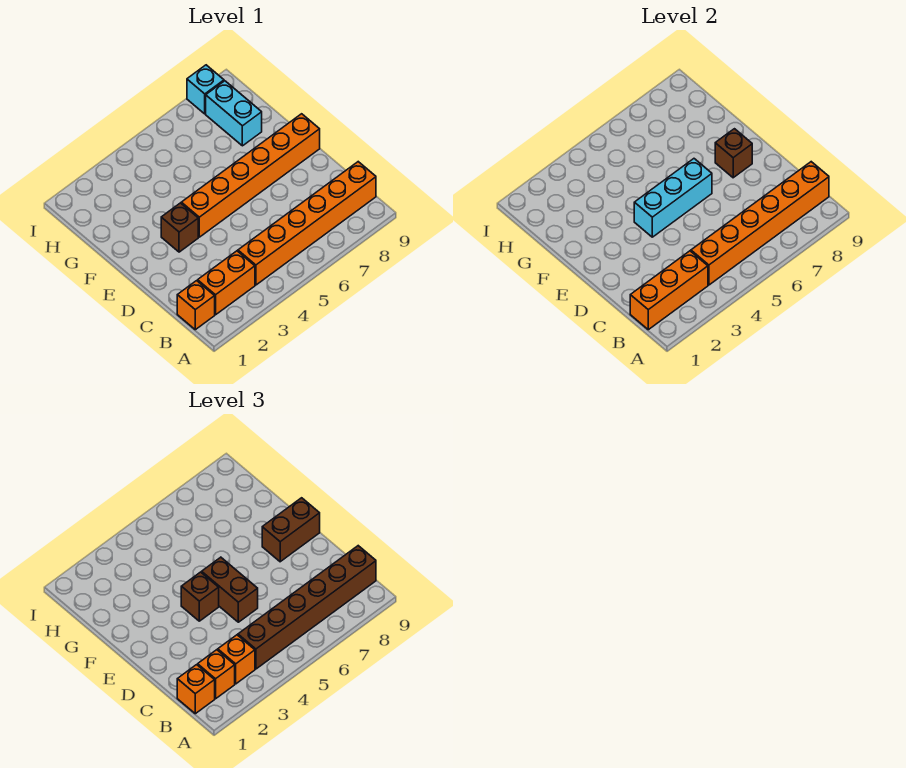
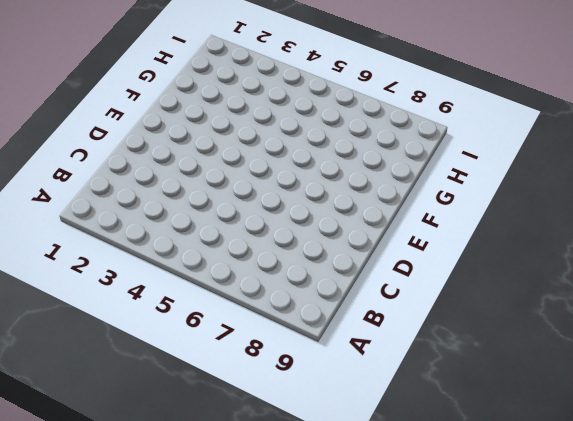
none -> orange 1x1 brick [177,281,215,330]
none -> orange 1x2 brick [198,251,255,315]
none -> orange 1x6 brick [238,162,376,285]

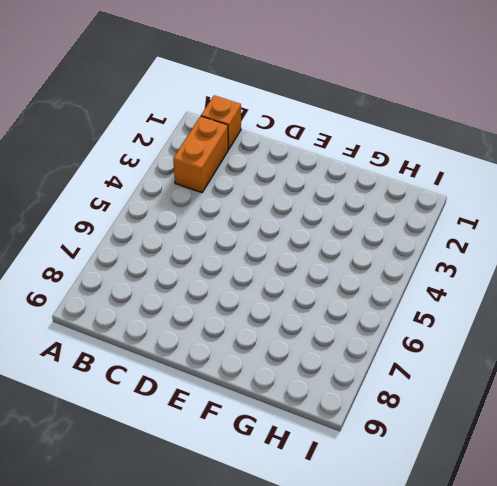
none -> orange 1x6 brick [238,162,376,285]
none -> brown 1x1 brick [161,203,198,252]
none -> orange 1x6 brick [181,114,320,237]

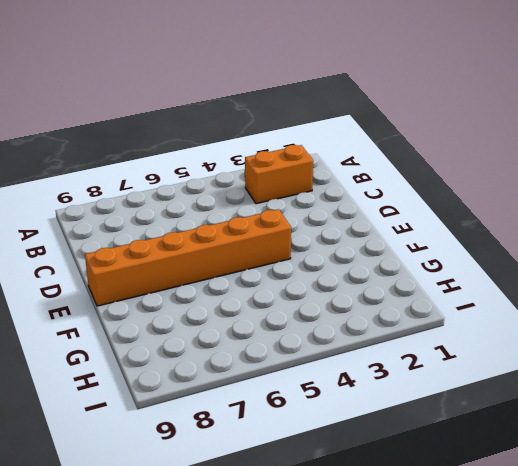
none -> orange 1x1 brick [177,281,215,330]
none -> orange 1x6 brick [238,162,376,285]
none -> brown 1x1 brick [161,203,198,252]

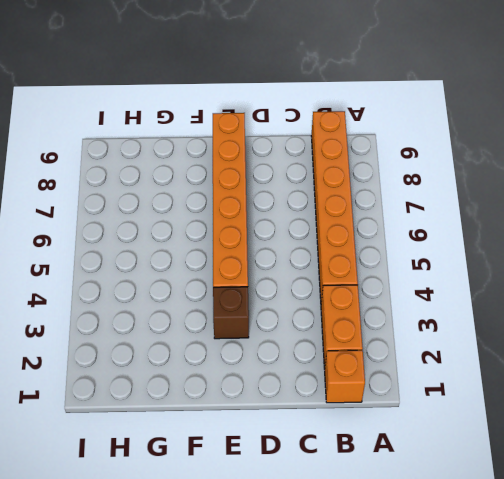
none -> cyan 1x2 brick [206,81,262,146]
none -> cyan 1x1 brick [187,65,224,114]
none -> orange 1x3 brick [630,251,708,330]

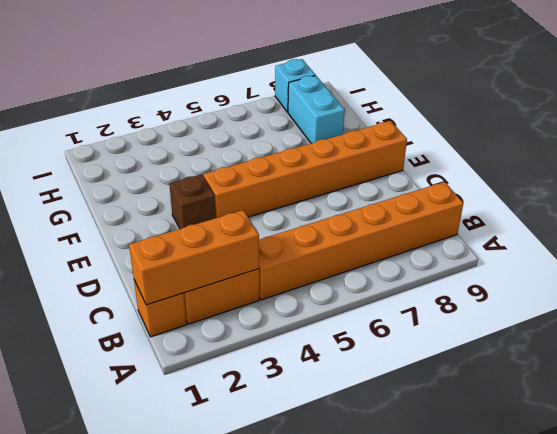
none -> orange 1x6 brick [691,162,829,285]
none -> cyan 1x3 brick [634,159,712,237]
none -> brown 1x1 brick [715,129,752,178]

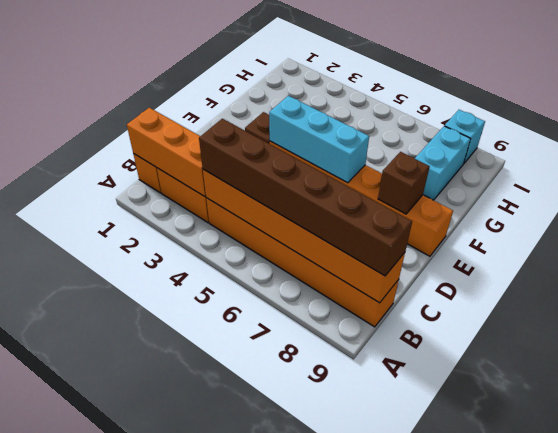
none -> orange 1x1 brick [177,665,215,714]
none -> orange 1x1 brick [198,650,235,699]
none -> orange 1x1 brick [218,635,255,684]

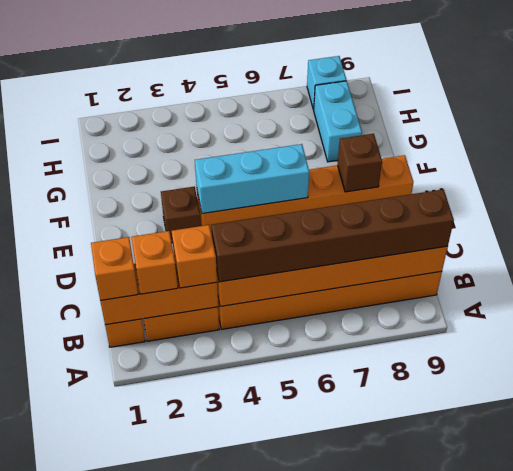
none -> brown 1x2 brick [202,557,258,622]
none -> brown 1x1 brick [181,572,219,621]
none -> brown 1x2 brick [262,498,320,562]

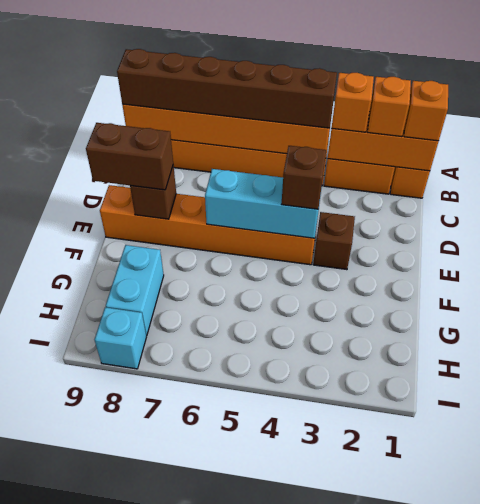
none -> brown 1x2 brick [202,557,258,622]

